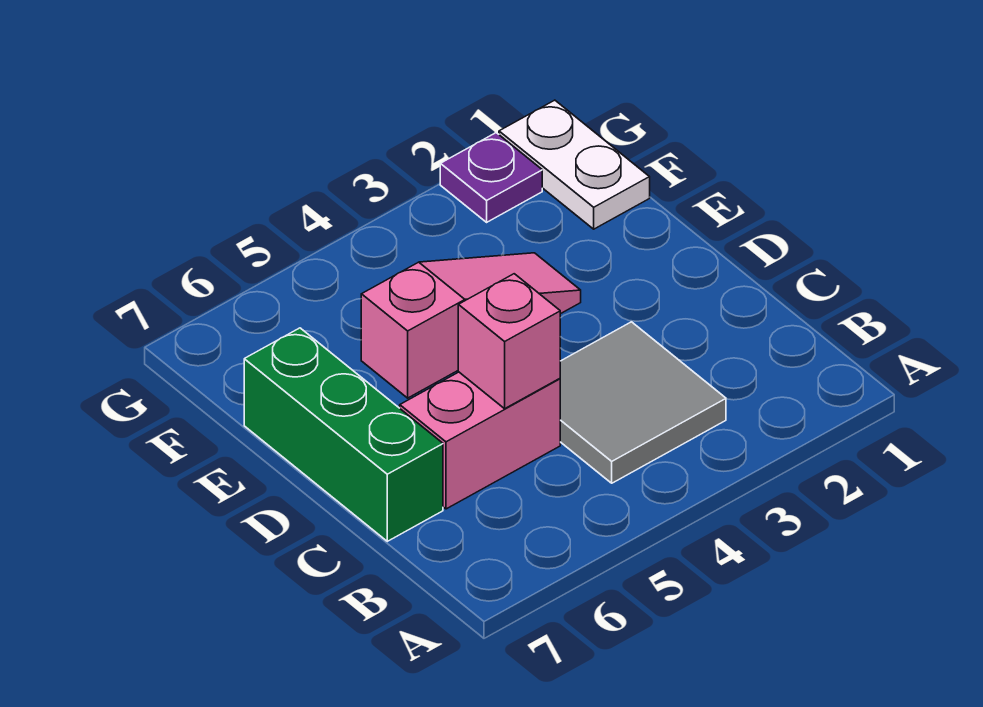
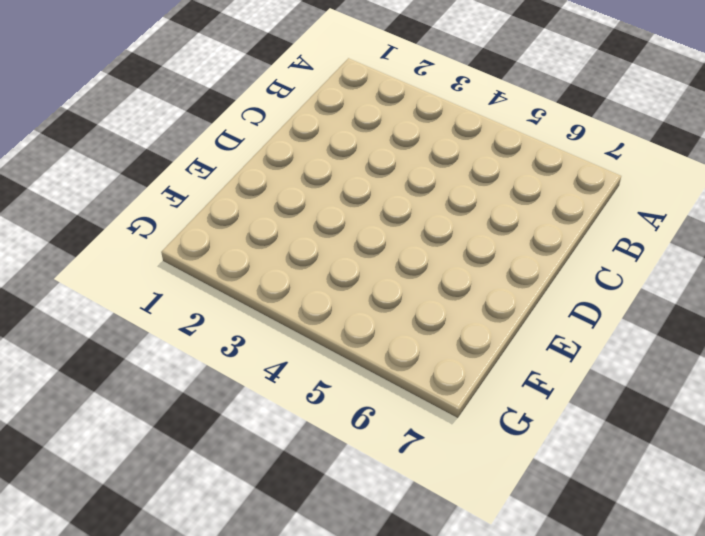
none -> grey 2x2 tile [560,322,726,483]
none -> pink 1x2 brick [400,372,560,509]

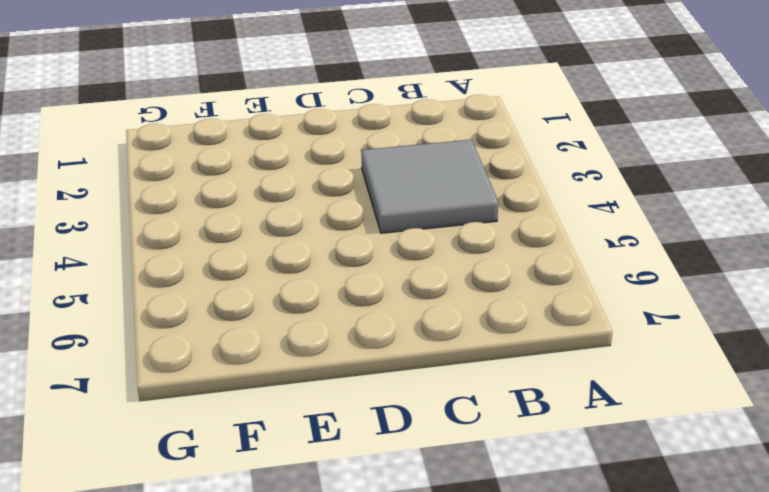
none -> pink 1x2 brick [400,372,560,509]
none -> green 1x3 brick [244,328,443,541]

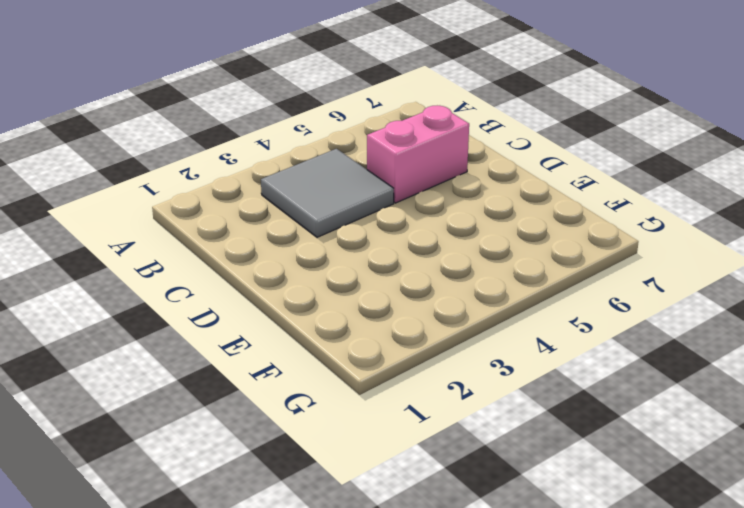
none -> green 1x3 brick [244,328,443,541]
none -> pink 1x3 slope [361,253,581,398]

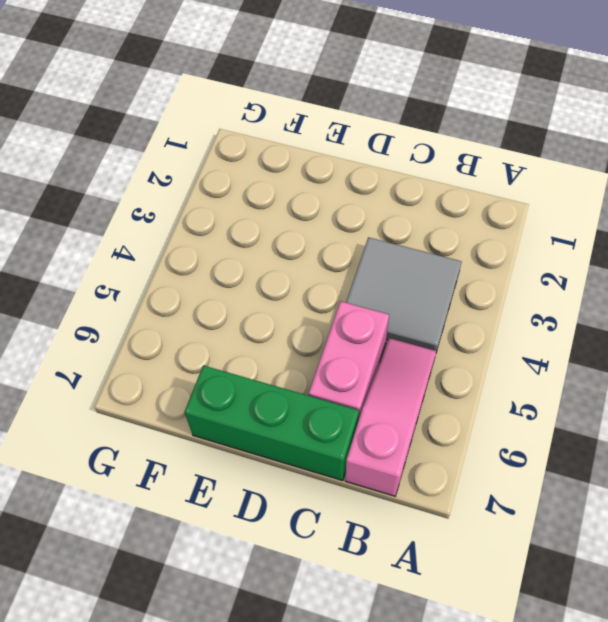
pink 1x3 slope [345,338,436,496] -> pink 1x3 slope moved to [361,253,581,398]
none -> white 1x2 plate [499,100,650,229]
none -> purple 1x1 plate [440,133,542,222]

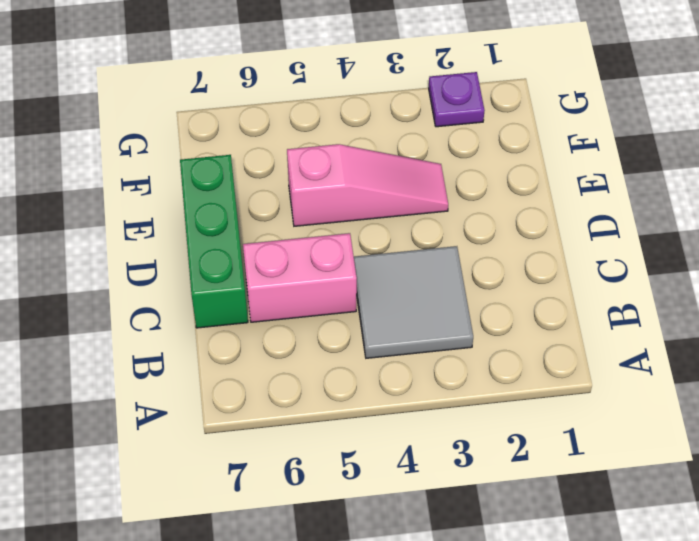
none -> white 1x2 plate [499,100,650,229]
none -> pink 1x1 brick [458,274,560,409]

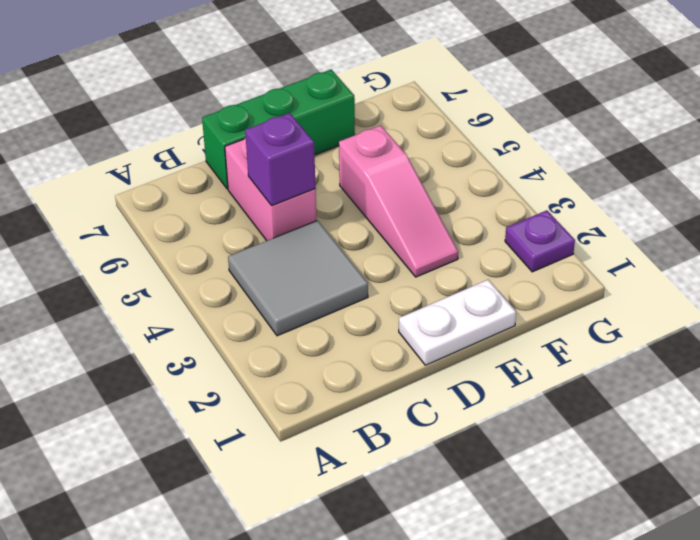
purple 1x1 brick [245,113,316,206] -> pink 1x1 brick [458,274,560,409]
white 1x2 plate [399,280,516,365] -> white 1x2 plate moved to [499,100,650,229]

